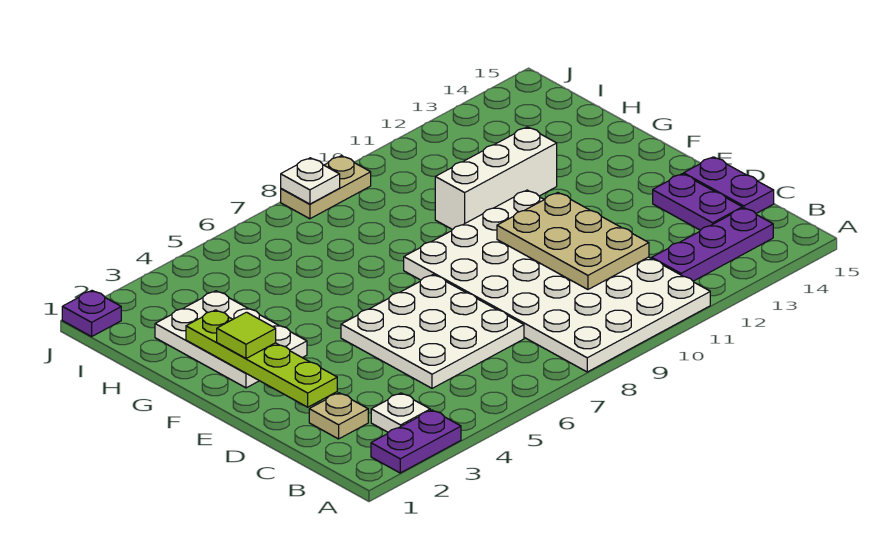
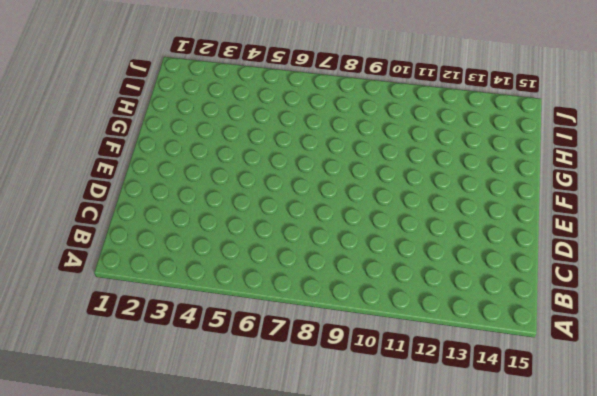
none -> purple 1x2 plate [371,410,461,473]
none -> white 4x6 plate [404,190,710,372]
none -> white 1x1 plate [371,393,430,432]

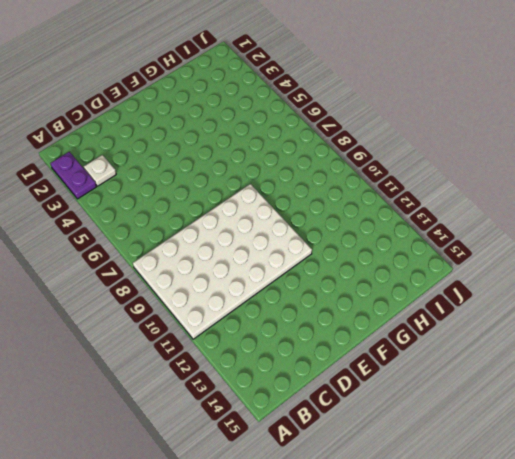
none -> purple 1x3 plate [652,208,773,281]
none -> tan 1x1 plate [309,393,368,439]
none -> white 3x3 plate [341,275,524,388]

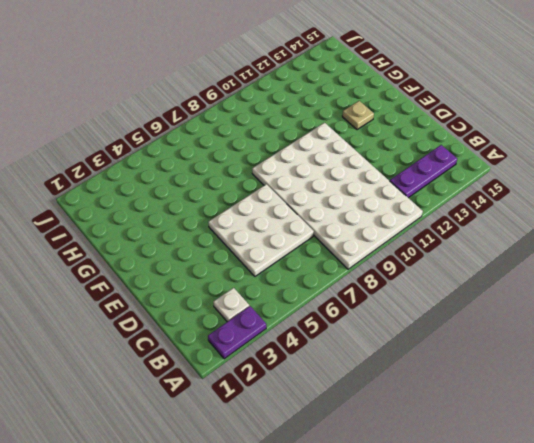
tan 1x1 plate [342,101,374,130] -> tan 1x1 plate moved to [309,393,368,439]
none -> purple 1x2 plate [653,174,742,230]
none -> purple 1x2 plate [684,157,774,213]
none -> white 2x3 plate [155,291,307,388]

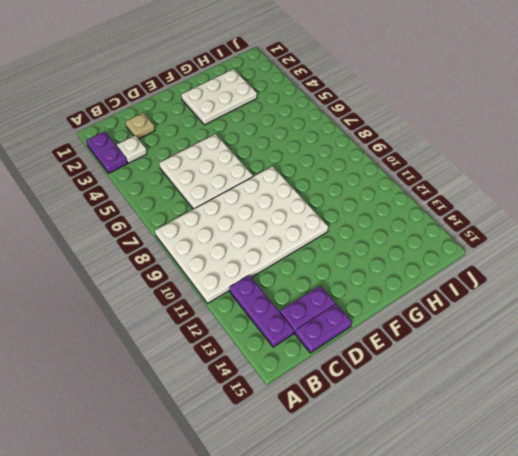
none -> white 1x3 brick [435,127,557,230]
none -> purple 1x1 plate [62,291,121,337]
none -> tan 1x2 plate [281,156,371,219]

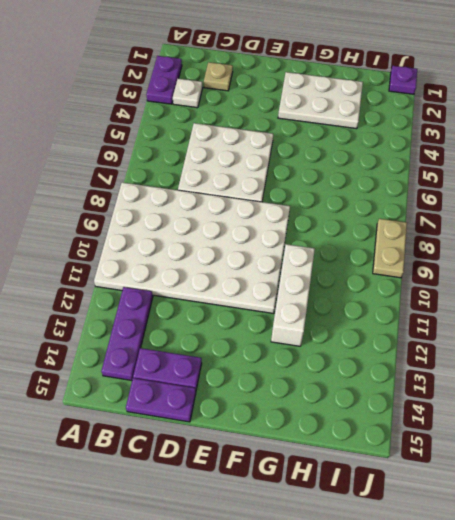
none -> tan 2x3 plate [497,193,649,289]
none -> lime 1x4 plate [186,310,337,407]
none -> white 1x1 plate [281,158,340,204]

